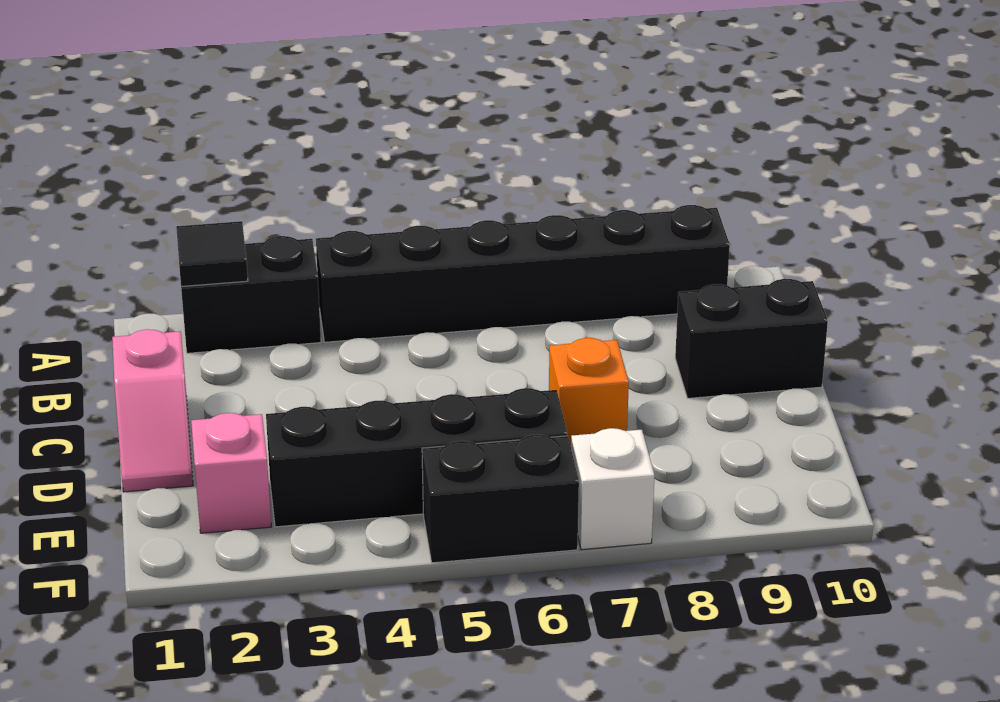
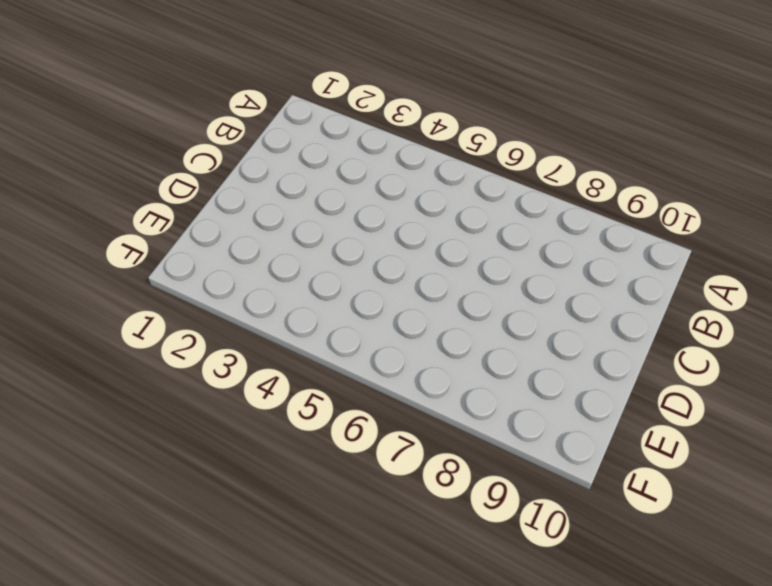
none -> black 1x2 brick [181,236,321,353]
none -> black 1x6 brick [316,205,730,342]

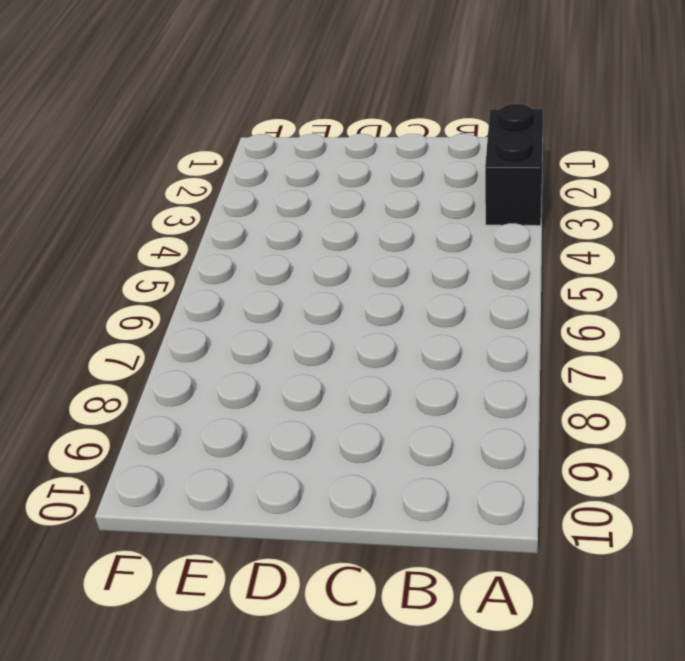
none -> black 1x6 brick [316,205,730,342]
none -> pink 1x2 slope [112,329,193,492]

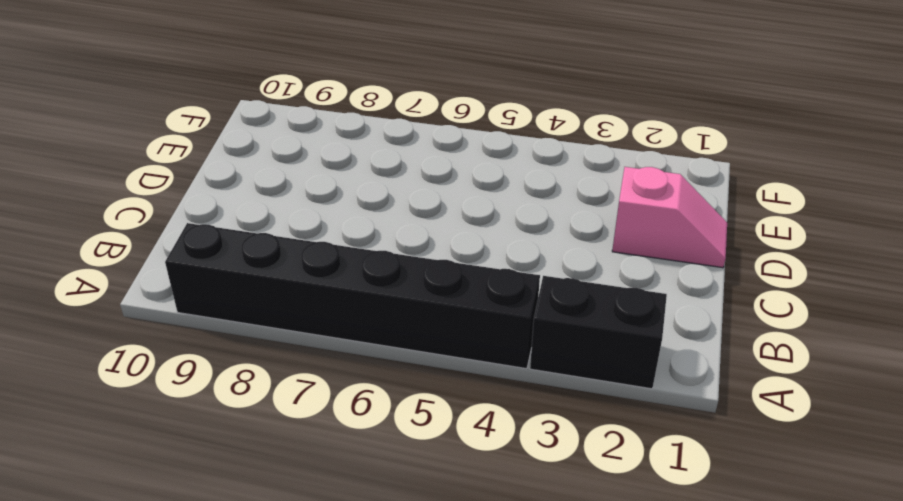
pink 1x2 slope [612,167,727,268] -> pink 1x2 slope turned to [112,329,193,492]
none -> black 1x2 brick [675,279,828,398]
none -> orange 1x1 brick [549,338,629,447]

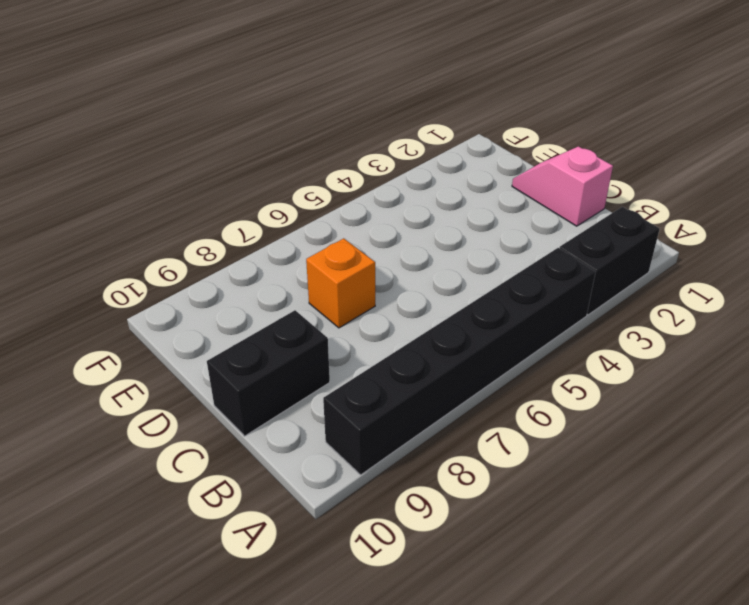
none -> pink 1x1 brick [191,413,271,533]
none -> black 1x4 brick [266,388,567,527]

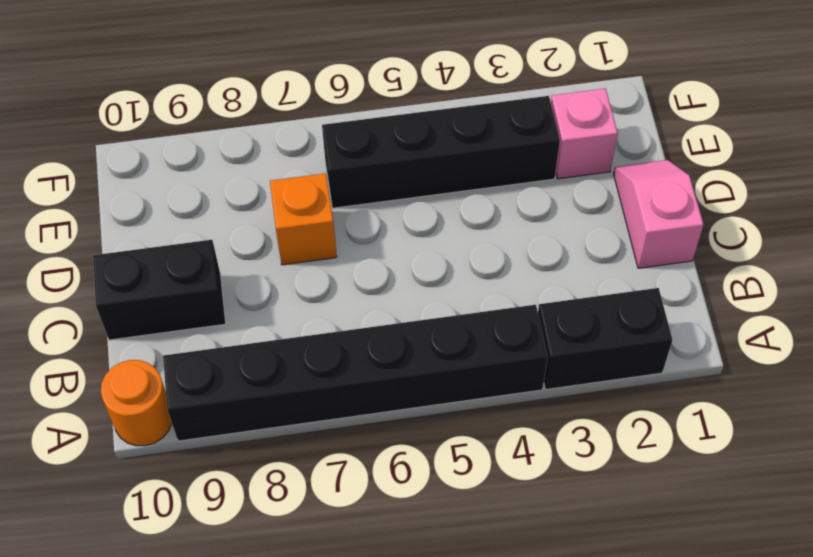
orange 1x1 round brick [101,360,172,446] -> none
none -> black 1x2 brick [422,435,579,563]
none -> white 1x1 brick [571,428,654,550]

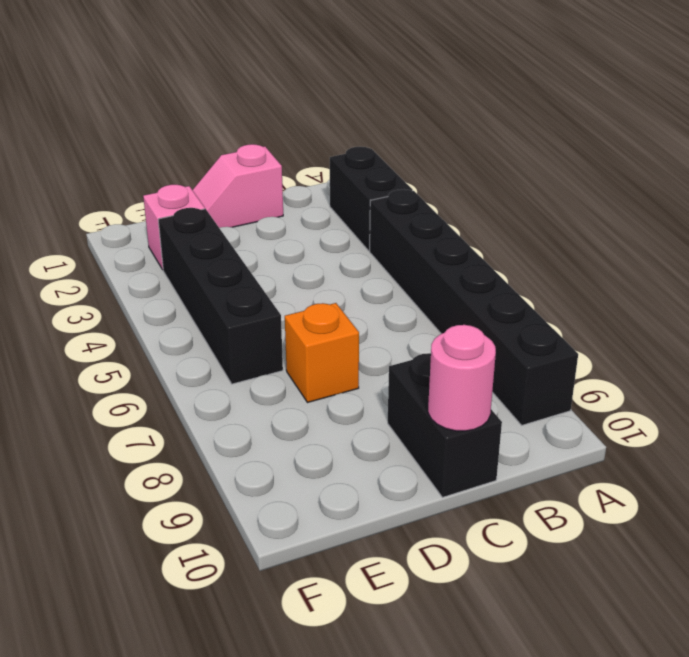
pink 1x1 round brick [428,325,496,431] -> none
none -> black 1x2 brick [422,435,579,563]
none -> white 1x1 brick [571,428,654,550]

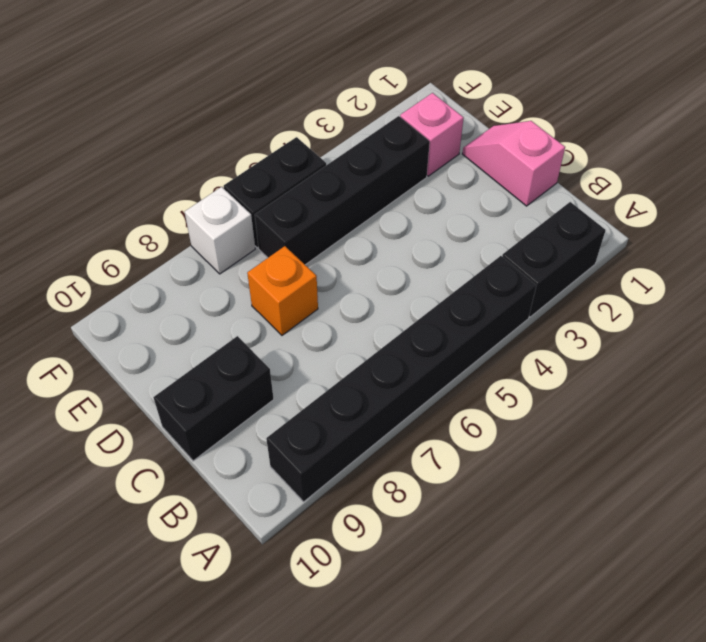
none -> black 1x1 tile [176,221,248,286]

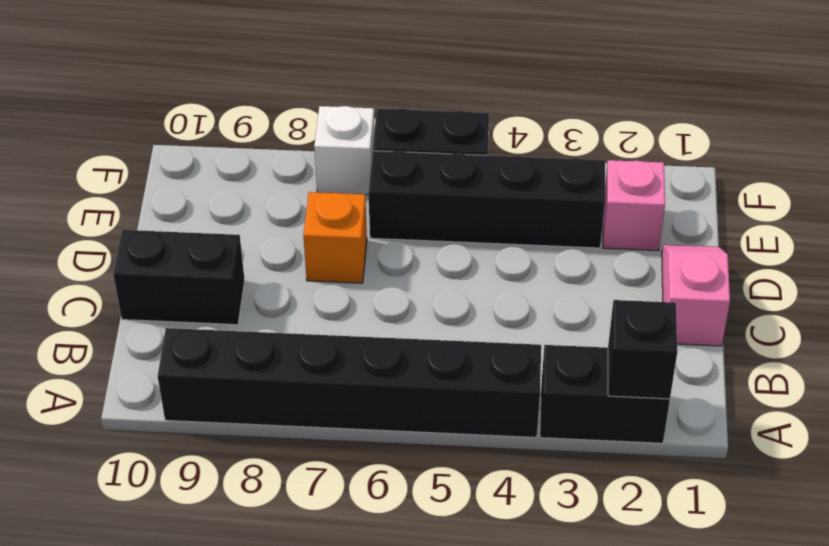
black 1x1 brick [608,300,677,399] -> black 1x1 tile [176,221,248,286]

